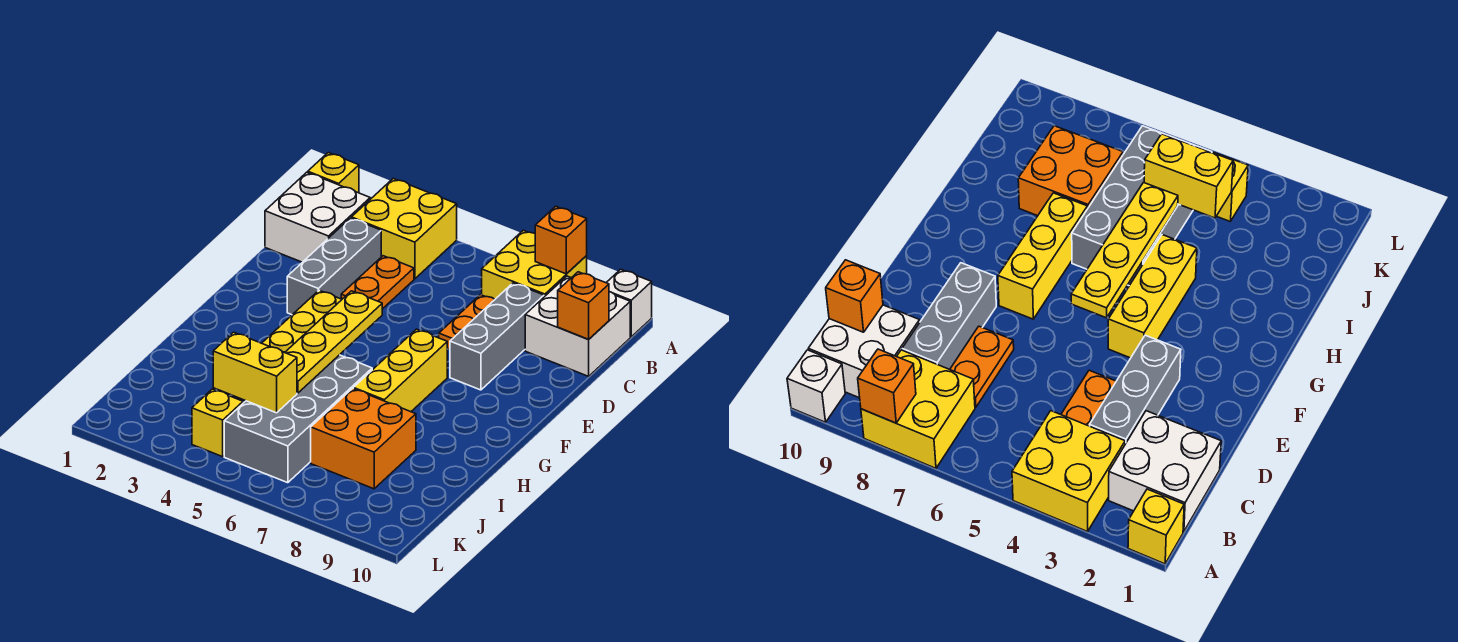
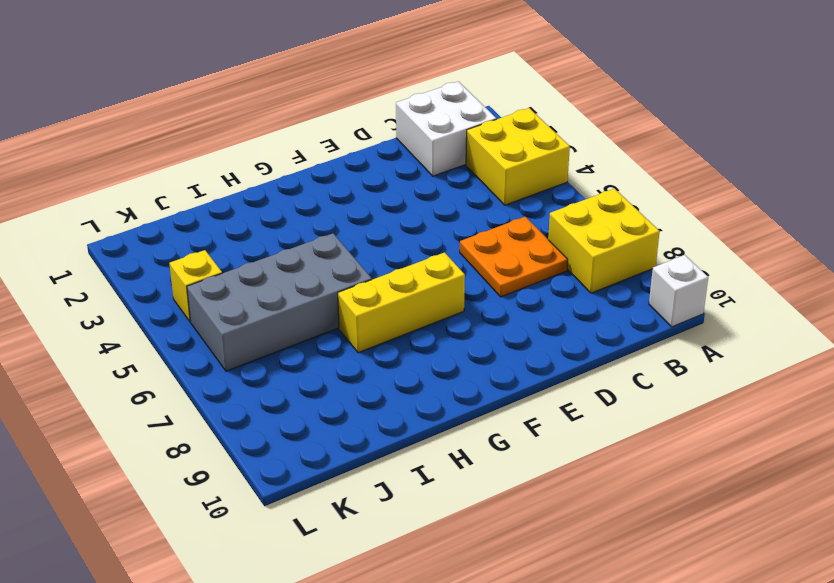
orange 2x2 plate [460,217,568,297] -> orange 1x2 plate [439,295,495,349]
none -> yellow 1x1 brick [308,153,359,193]
none -> white 2x2 brick [525,276,630,376]
none -> grey 1x3 brick [287,218,381,315]

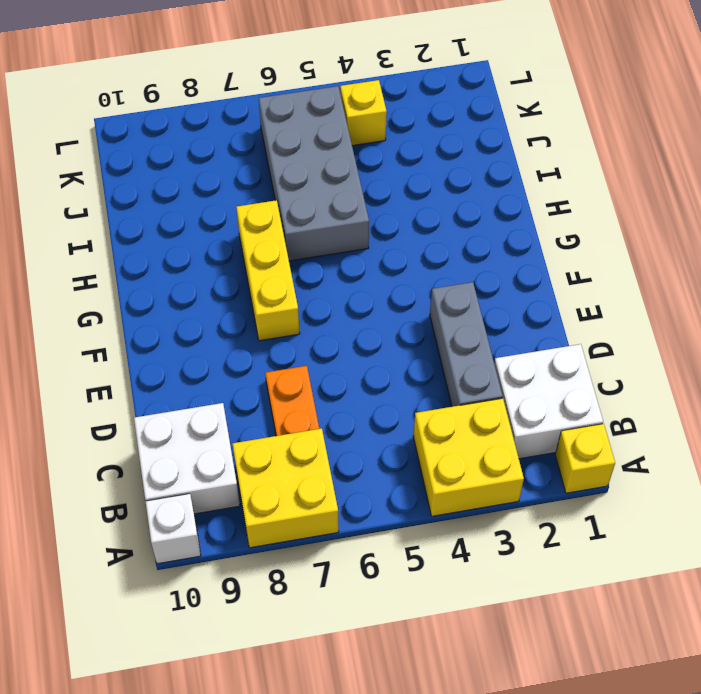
none -> orange 1x2 plate [341,256,414,309]
none -> grey 1x3 brick [450,283,544,390]
none -> yellow 1x3 brick [262,290,342,353]

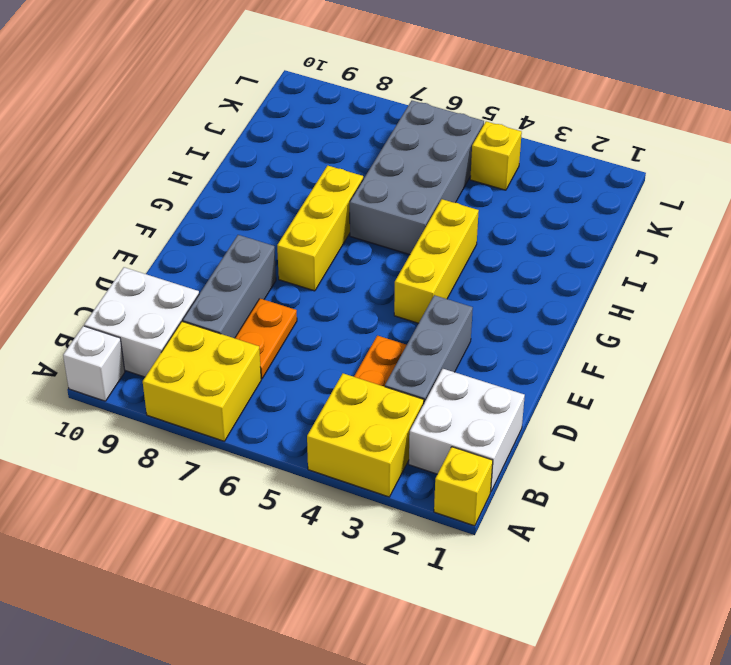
none -> orange 2x2 brick [311,389,416,489]
none -> orange 1x1 brick [535,206,587,274]
none -> orange 1x1 brick [558,272,609,339]

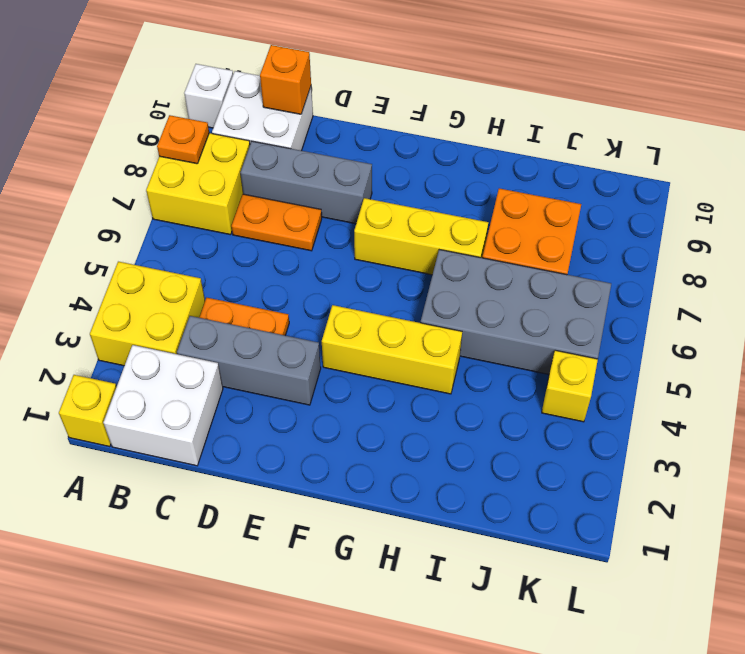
orange 1x1 plate [157,115,209,164] -> orange 1x1 brick [535,206,587,274]
none -> yellow 1x4 plate [285,291,382,393]
none -> yellow 1x2 brick [213,332,297,413]

